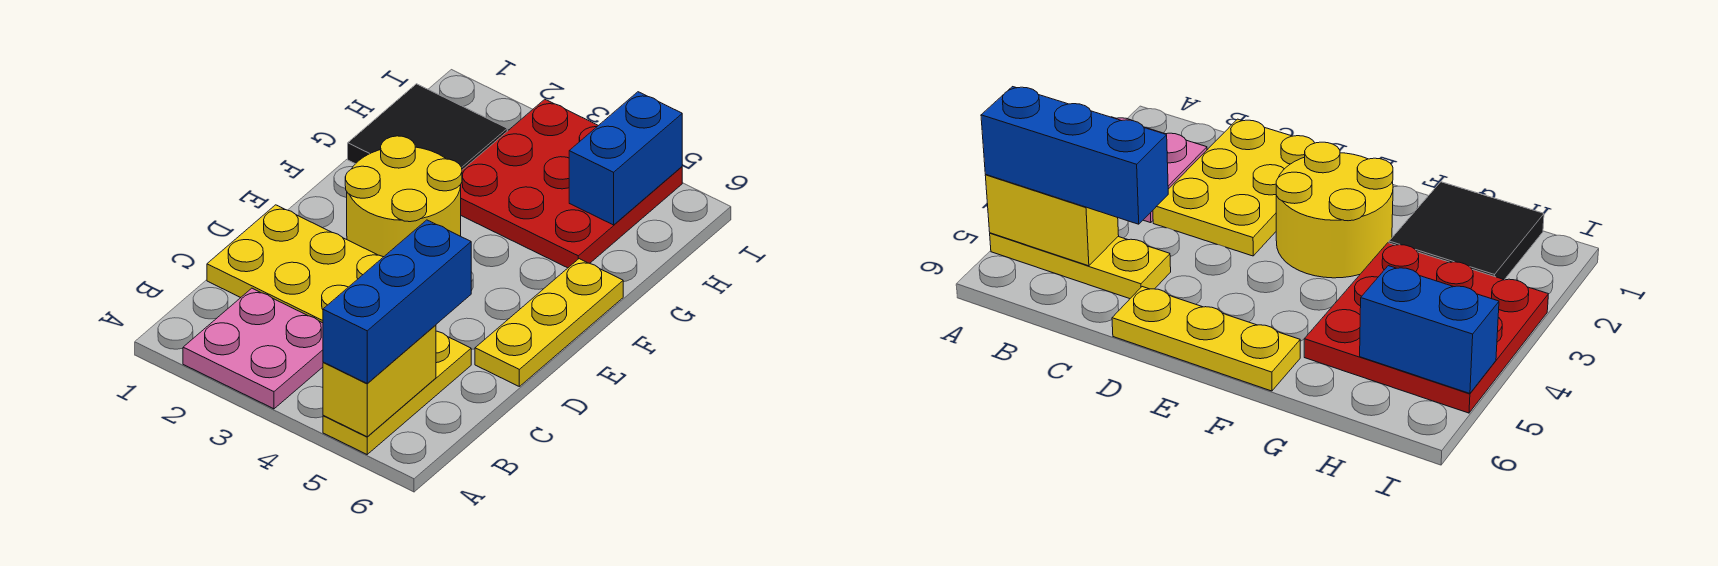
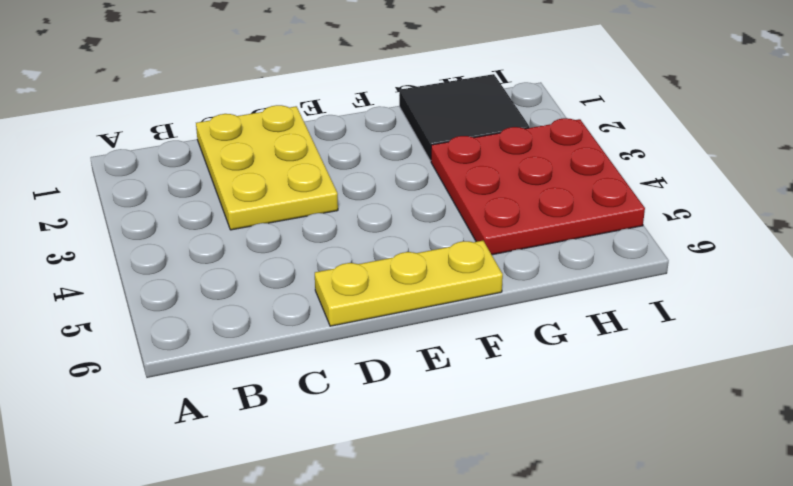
none -> pink 2x2 plate [183,288,323,409]
none -> yellow 1x3 plate [323,331,471,454]

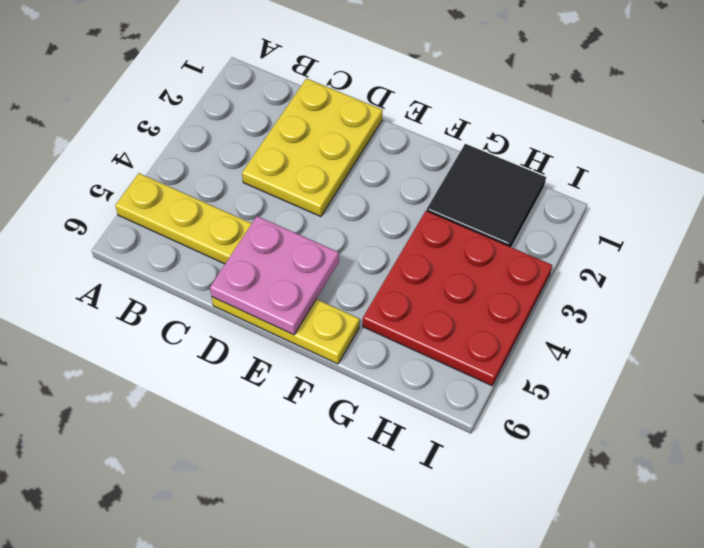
pink 2x2 plate [210,216,339,335] -> pink 2x2 plate moved to [183,288,323,409]
none -> yellow 2x2 round brick [345,136,462,257]
none -> yellow 1x2 brick [323,325,436,437]

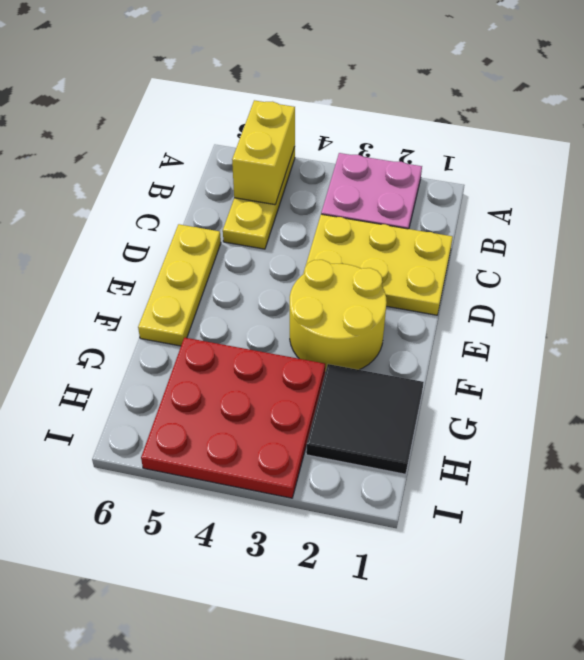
none -> blue 1x2 brick [569,92,682,225]
none -> blue 1x3 brick [323,220,471,384]

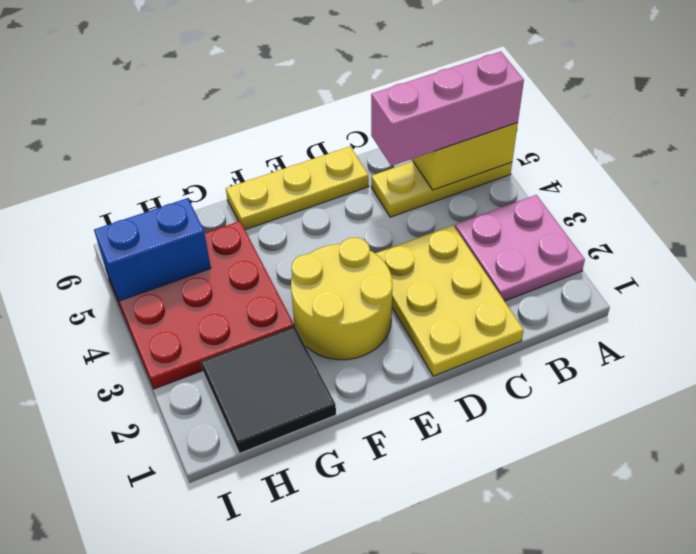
pink 1x3 brick [371,52,524,166] -> blue 1x3 brick [323,220,471,384]

